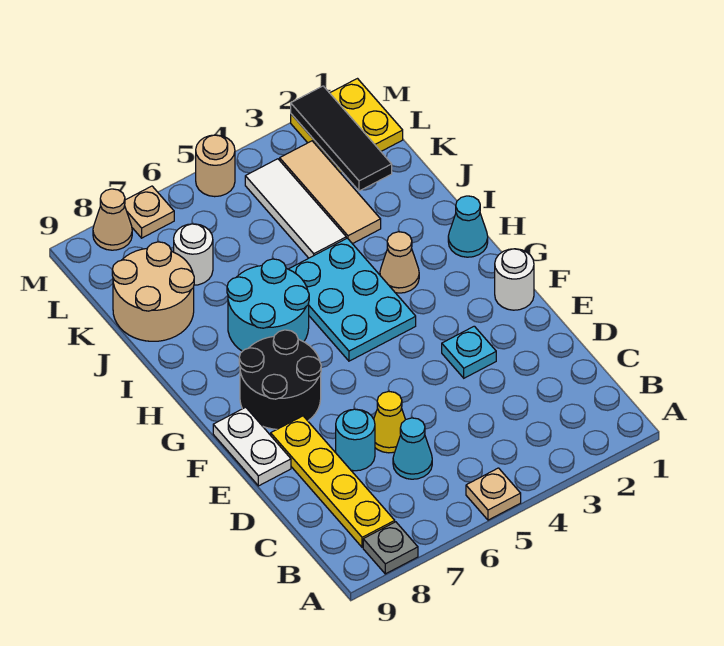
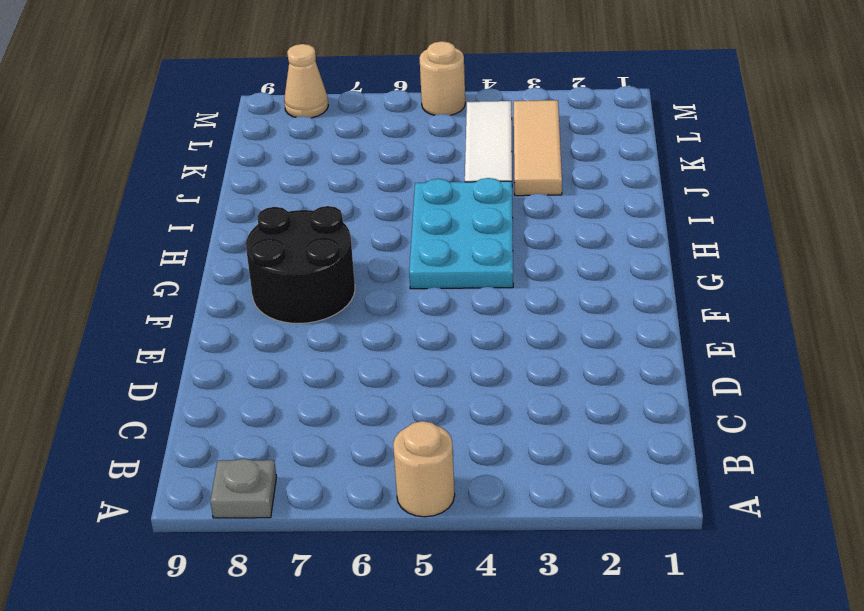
tan 1x1 round brick [393,421,455,517] -> tan 1x1 plate [466,468,521,520]
none -> yellow 1x4 plate [271,416,395,547]
none -> cyan 1x1 cone [393,418,432,479]
none -> yellow 1x1 cone [374,391,405,453]

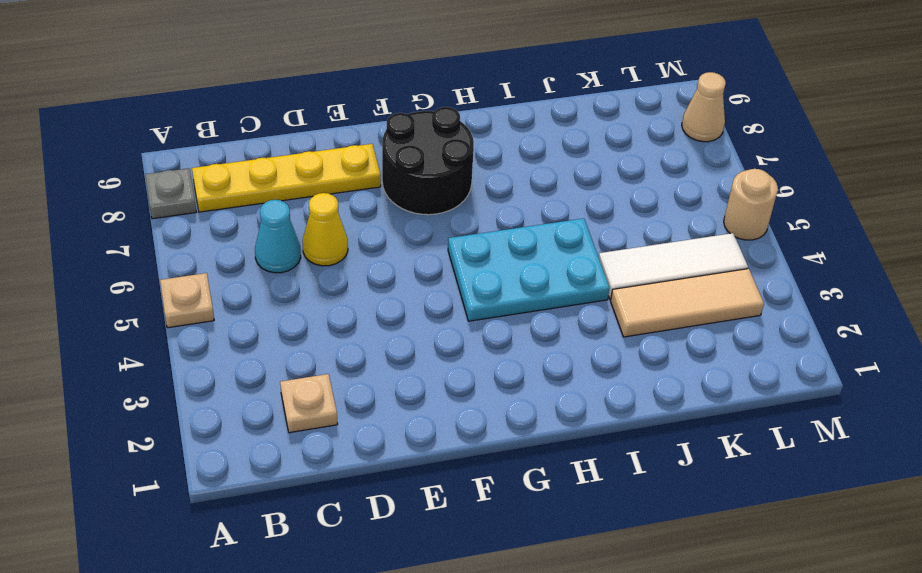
tan 1x1 plate [280,374,338,433] -> tan 1x1 plate moved to [125,186,174,238]
none -> cyan 1x1 round brick [336,409,375,471]
none -> cyan 1x1 plate [442,326,496,378]
none -> white 1x2 plate [213,407,291,486]

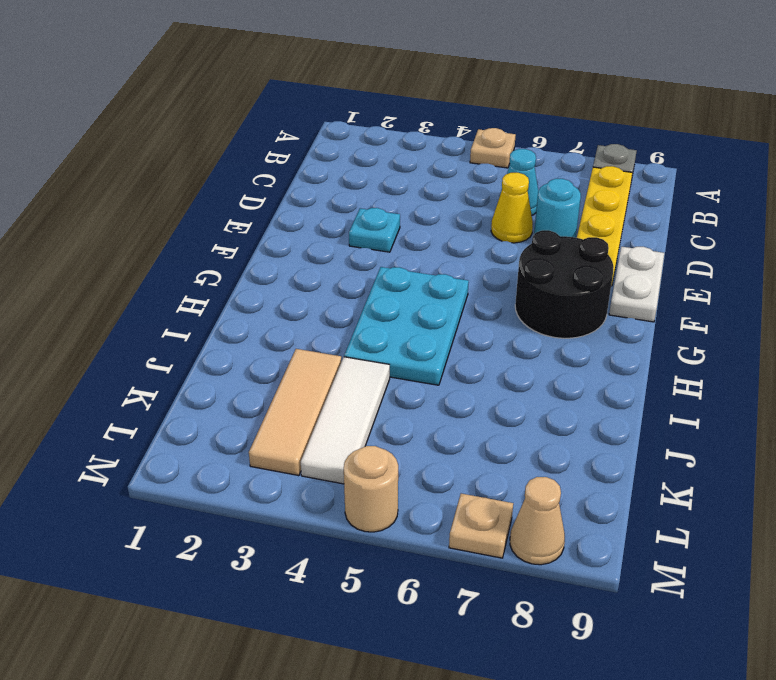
none -> white 1x1 round brick [495,249,534,310]
none -> cyan 1x1 cone [448,196,488,257]
none -> tan 1x1 cone [380,232,419,293]

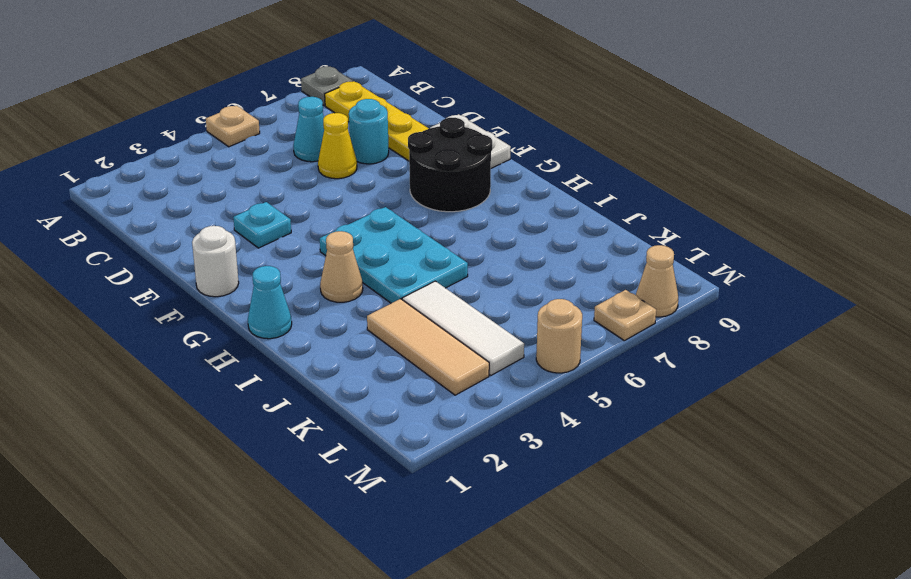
none -> cyan 2x2 round brick [227,259,309,351]
none -> tan 2x2 round brick [112,242,194,341]
none -> white 1x1 round brick [174,224,213,285]

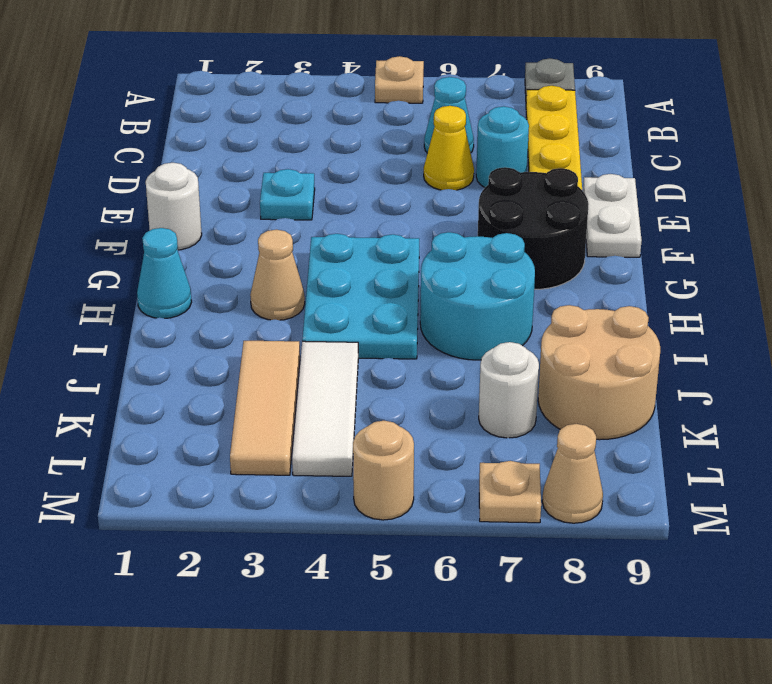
none -> yellow 2x2 plate [291,79,403,173]
none -> black 1x3 tile [291,86,392,191]

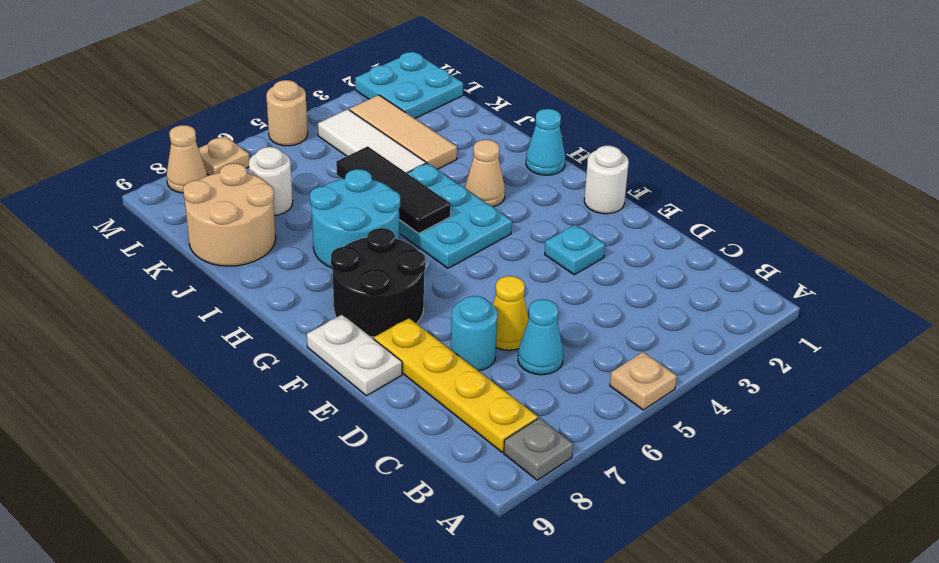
black 1x3 tile [336,146,450,233] -> black 1x3 tile moved to [291,86,392,191]
cyan 2x2 plate [355,52,463,118] -> yellow 2x2 plate [291,79,403,173]

